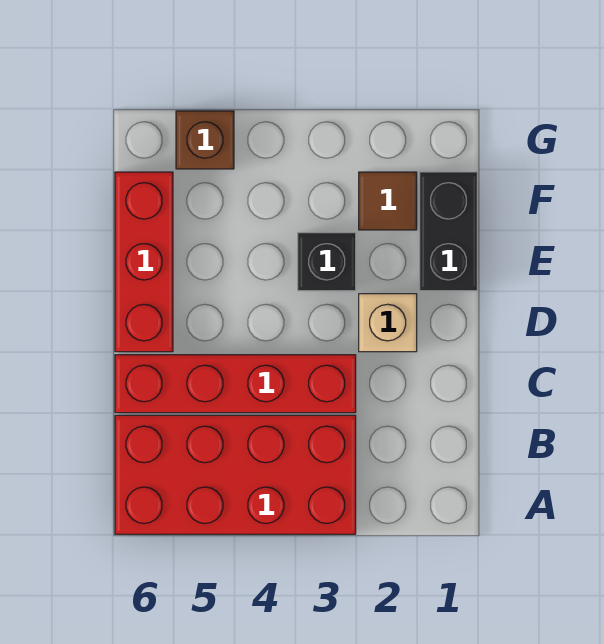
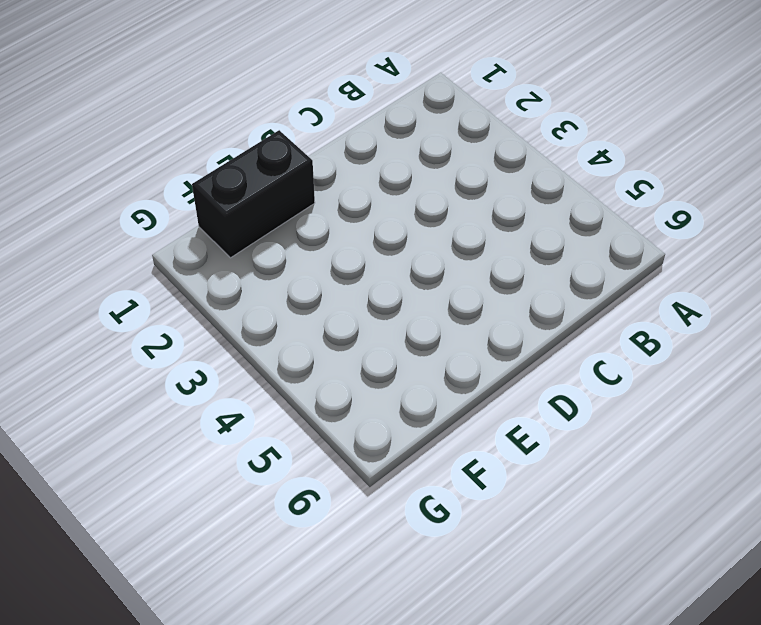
none -> red 2x4 brick [115,415,356,534]
none -> red 1x4 brick [115,355,356,413]

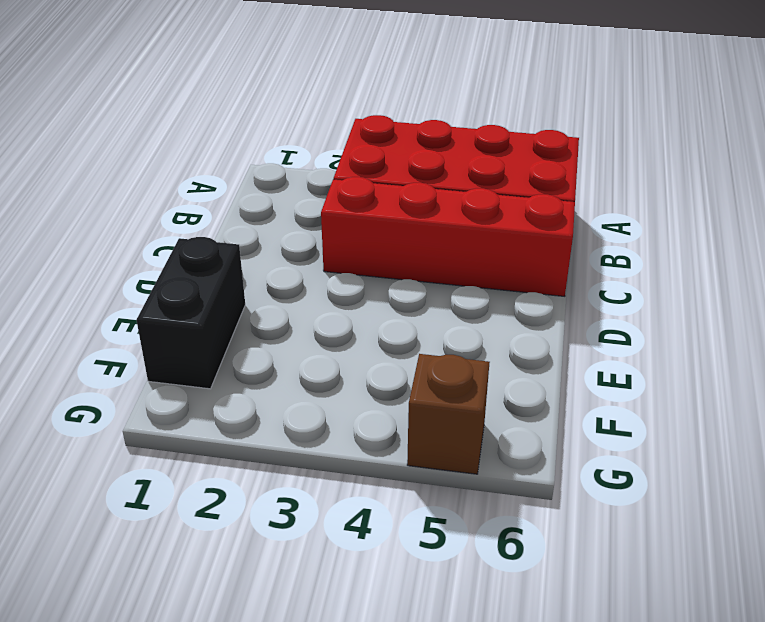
none -> tan 1x1 brick [359,294,417,352]
none -> red 1x3 brick [115,172,173,352]

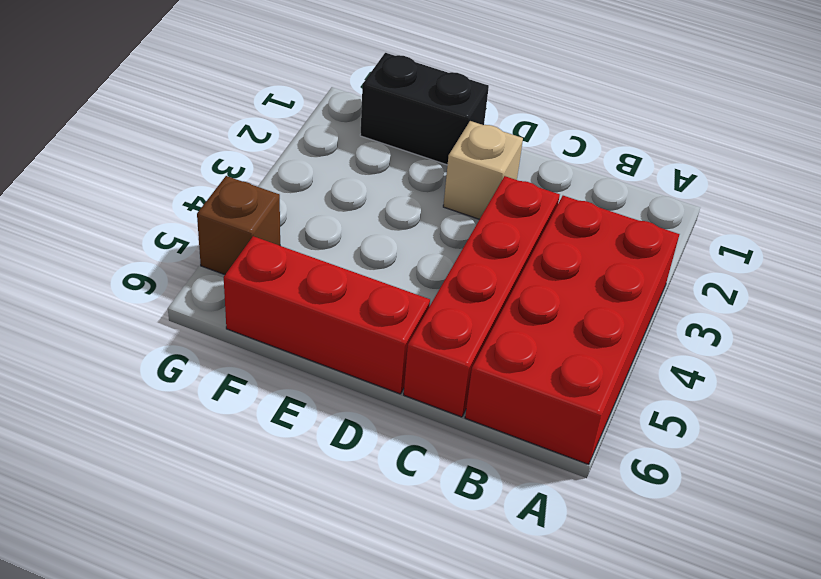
none -> black 1x1 brick [298,233,356,291]
none -> brown 1x1 tile [359,172,417,230]

